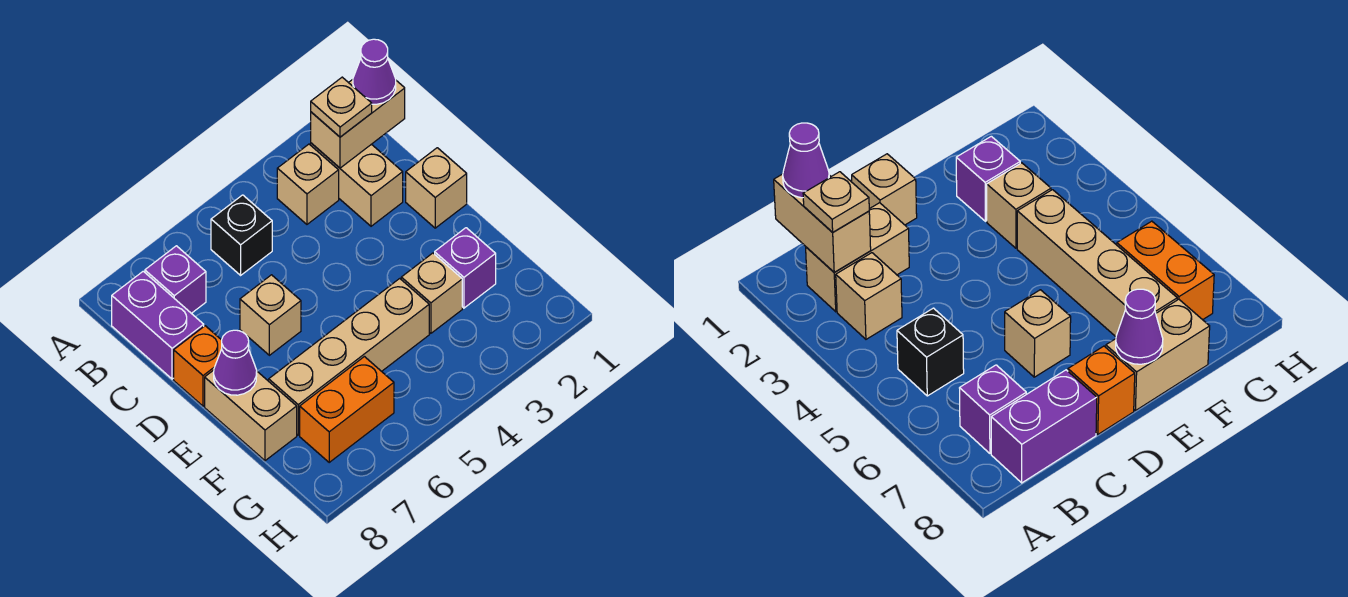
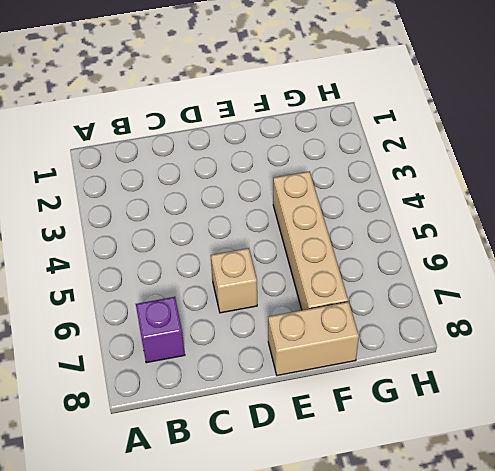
none -> tan 1x2 brick [311,143,403,226]
none -> tan 1x1 brick [277,144,339,224]
none -> black 1x1 brick [211,195,272,275]

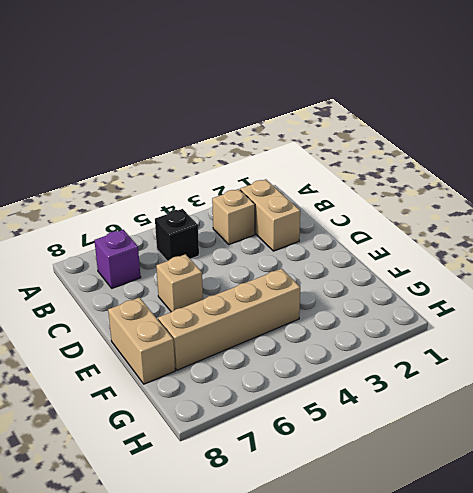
none -> purple 1x2 brick [112,271,204,379]
none -> tan 1x1 brick [406,148,467,228]
none -> orange 1x1 brick [174,326,222,406]

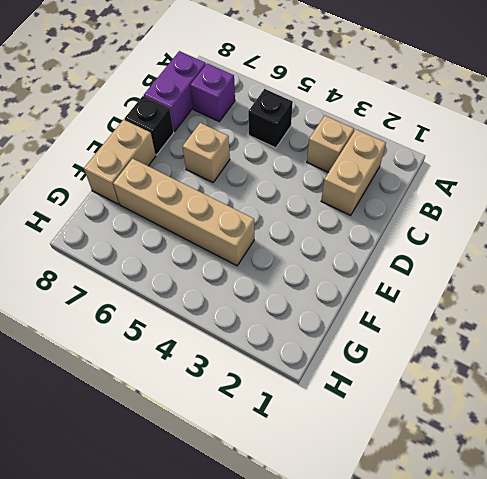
black 1x1 brick [125,96,174,155] -> orange 1x1 brick [174,326,222,406]
none -> tan 1x1 brick [406,148,467,228]
none -> purple 1x1 brick [435,228,496,308]
none -> tan 1x1 brick [401,253,462,333]

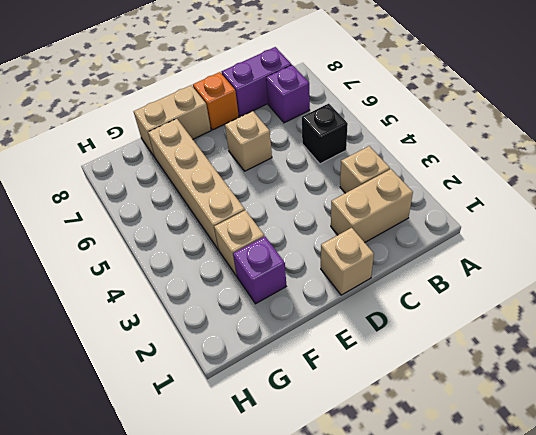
none -> orange 1x2 brick [300,357,394,462]
none -> tan 1x2 brick [311,80,405,168]
none -> purple 1x1 cone [214,330,257,395]

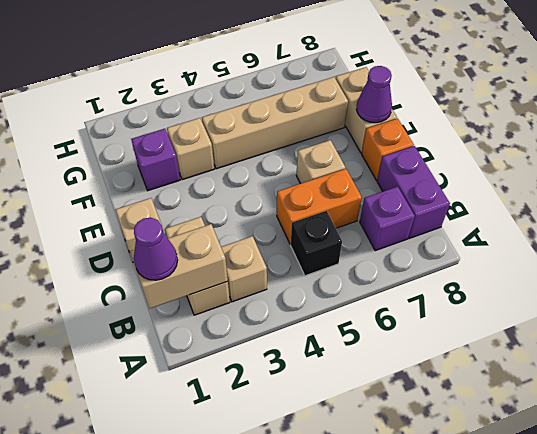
orange 1x2 brick [277,169,362,244] -> orange 1x2 brick moved to [300,357,394,462]
none -> tan 1x1 plate [311,77,372,137]

